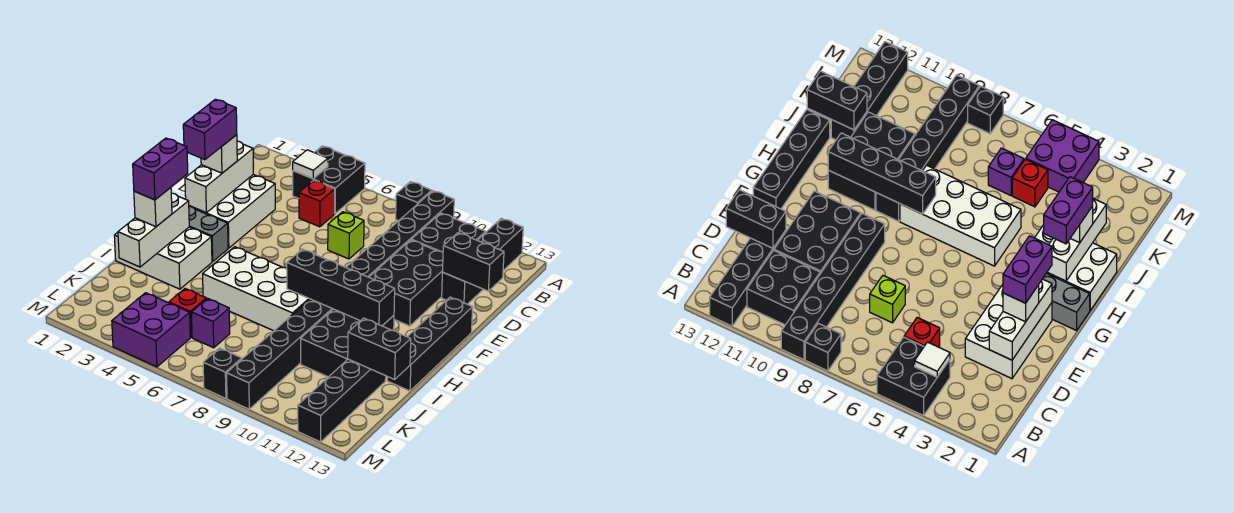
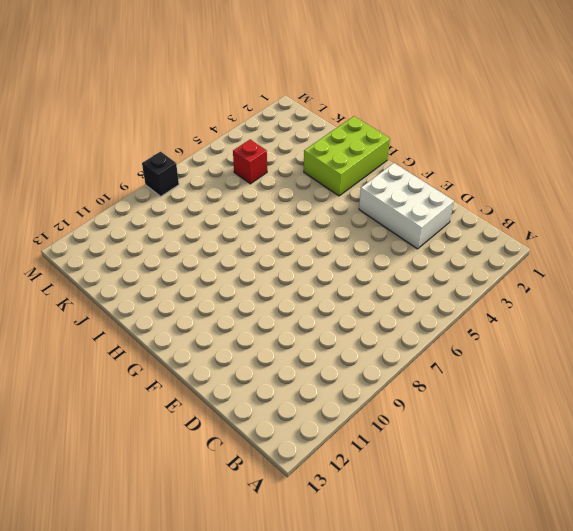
lime 2x3 brick [304,116,390,196] -> white 2x3 brick [114,227,212,289]
none -> black 2x2 brick [293,146,365,213]
none -> black 1x1 brick [396,182,432,221]
none -> black 1x6 brick [346,191,454,277]
none -> black 1x4 brick [442,218,523,304]

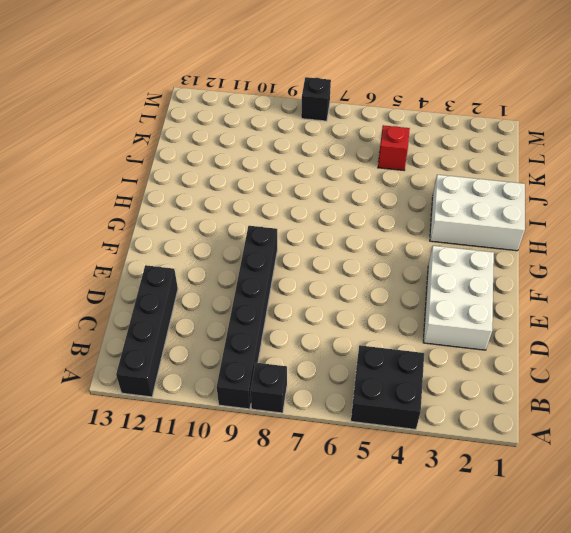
none -> black 2x2 brick [411,213,485,252]
none -> red 1x1 brick [299,180,335,227]
none -> lime 1x1 brick [328,212,364,259]
none -> black 2x3 brick [369,240,443,326]

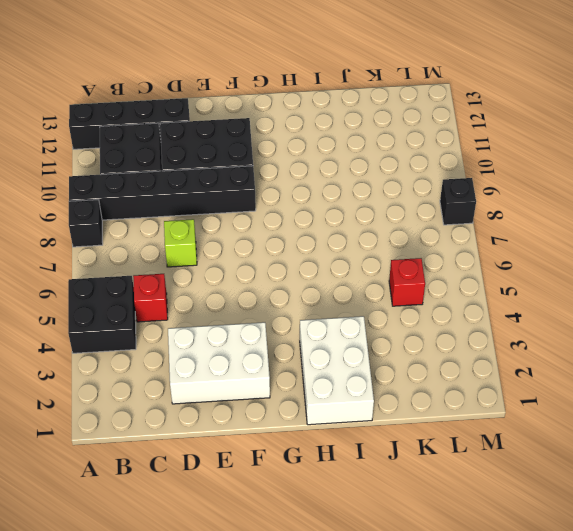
none -> black 1x4 brick [387,297,473,391]
none -> grey 1x3 brick [189,206,228,262]
none -> white 2x4 brick [203,247,310,331]
none -> black 1x6 brick [227,299,333,409]

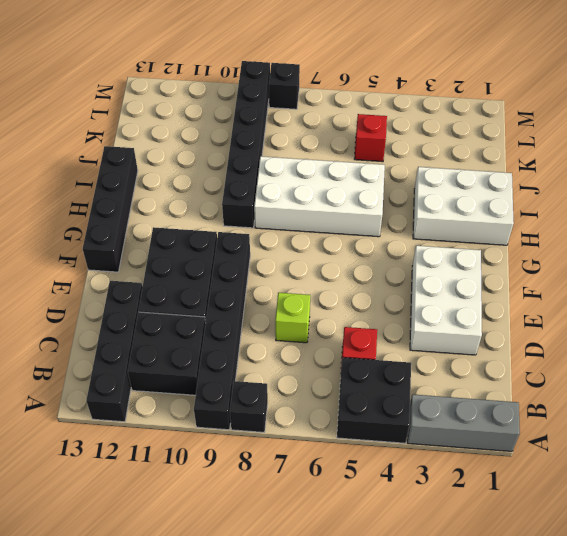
grey 1x3 brick [407,394,520,451] -> grey 1x3 brick moved to [189,206,228,262]
none -> black 2x3 brick [301,309,394,377]
none -> black 1x4 brick [298,359,386,442]
none -> purple 1x1 brick [191,298,230,348]
none -> purple 2x2 brick [112,293,190,367]

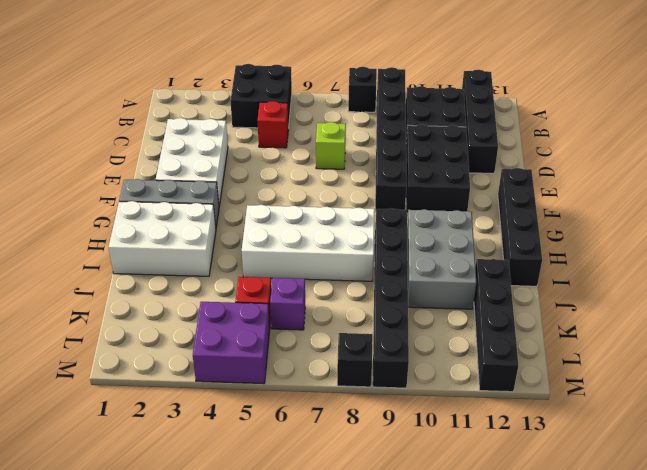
grey 2x3 brick [407,209,476,309] -> black 2x3 brick [301,309,394,377]
none -> white 1x1 tile [293,150,328,179]
none -> white 1x3 brick [185,141,253,213]
none -> black 1x2 brick [443,233,504,291]
none -> white 1x3 brick [118,193,189,267]

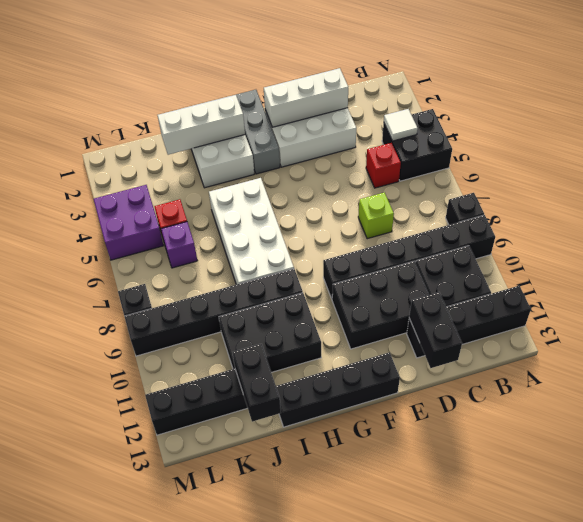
none -> black 1x4 brick [287,249,395,326]
none -> white 1x1 brick [201,135,237,173]
none -> white 1x1 brick [134,188,172,227]
none -> purple 1x2 brick [183,99,237,160]

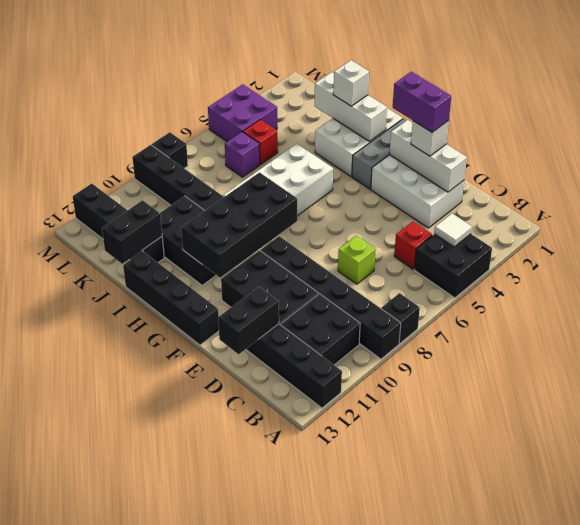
black 2x4 brick [181,172,297,278] -> black 1x4 brick [287,249,395,326]
none -> purple 1x2 brick [133,138,188,200]

